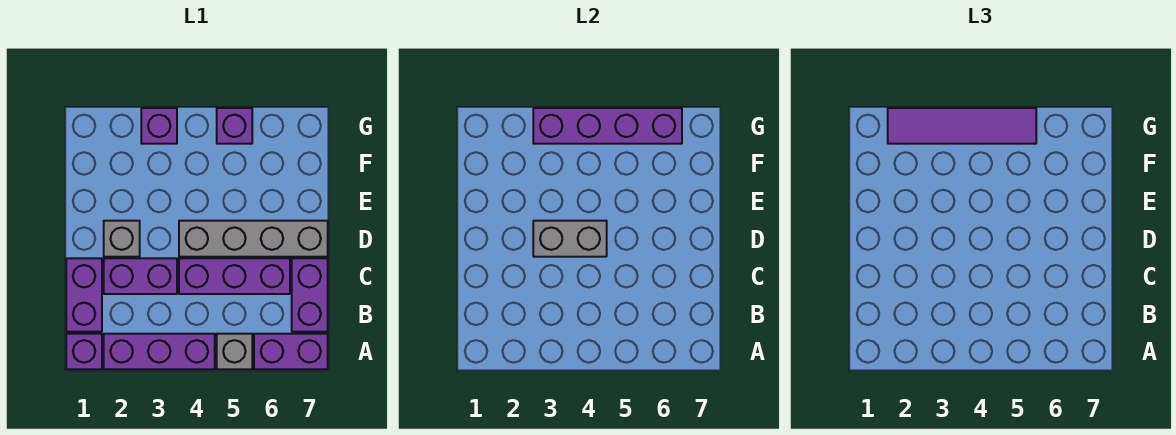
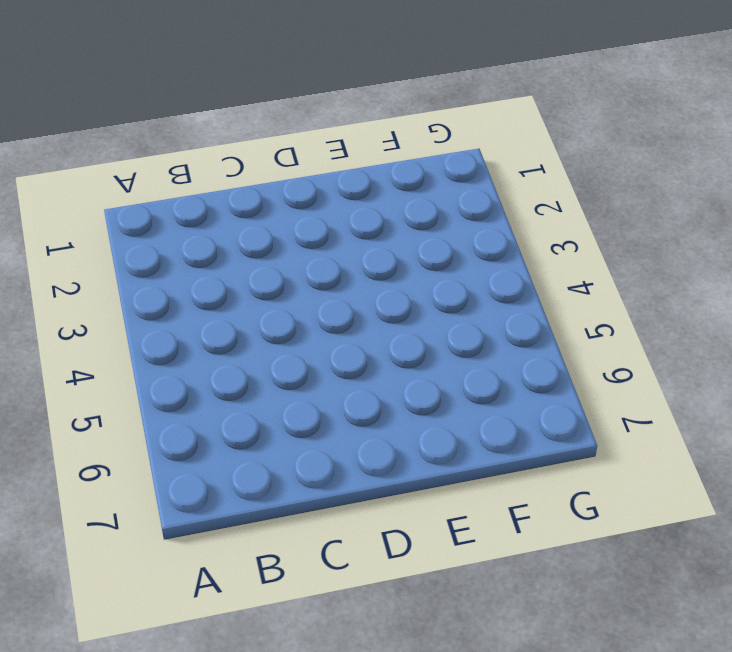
none -> purple 1x1 brick [66,334,102,369]
none -> purple 1x3 brick [104,334,215,369]
none -> grey 1x1 brick [217,334,252,369]

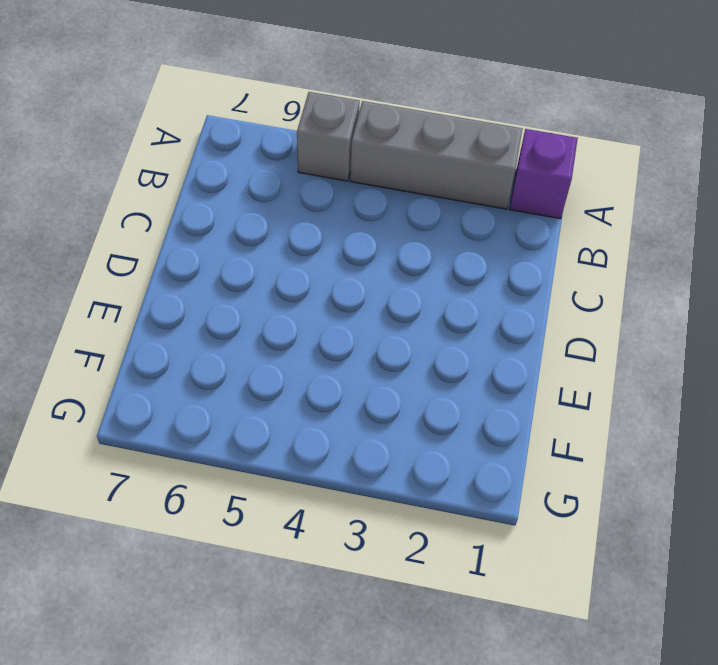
grey 1x3 brick [351,101,522,209] -> purple 1x3 brick [104,334,215,369]
none -> purple 1x2 brick [254,334,328,369]
none -> purple 1x2 brick [66,258,102,332]
none -> purple 1x2 brick [292,258,328,332]

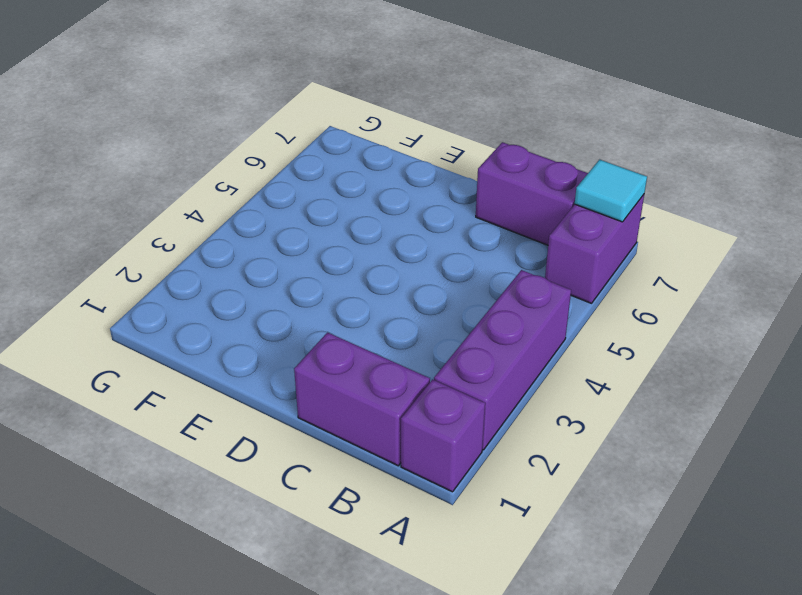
cyan 1x1 tile [575,160,647,222] -> none
none -> grey 1x1 brick [217,334,252,369]
none -> purple 1x2 brick [104,258,177,294]
none -> purple 1x3 brick [179,258,290,294]

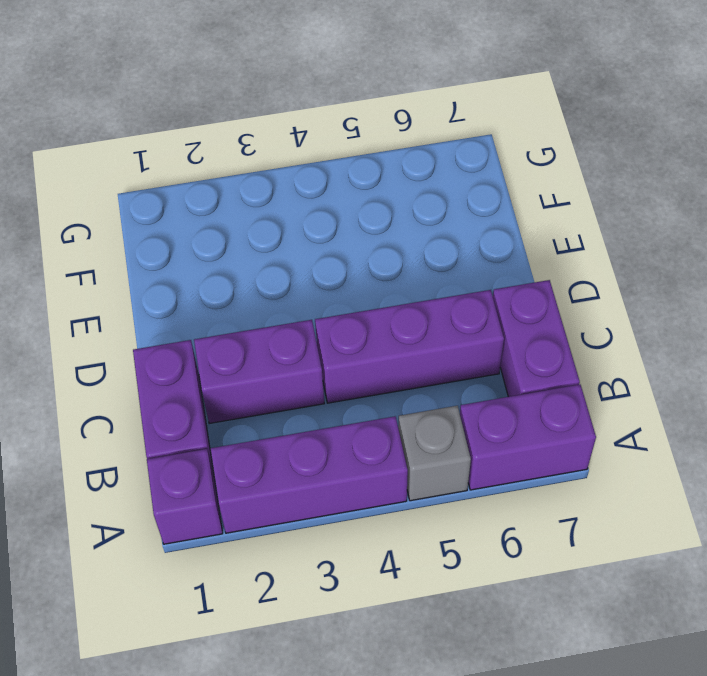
none -> grey 1x1 brick [104,221,140,257]
none -> grey 1x4 brick [179,221,328,257]
none -> purple 1x1 brick [141,108,177,144]

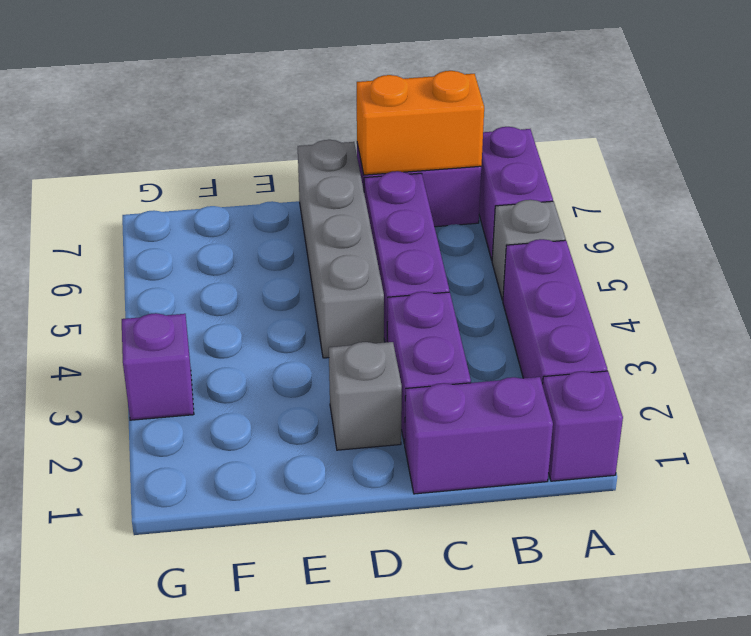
orange 1x2 brick [357,71,484,175] -> none
none -> purple 1x1 brick [217,108,252,144]
none -> grey 1x2 brick [533,221,607,257]
none -> purple 1x4 brick [533,108,682,144]

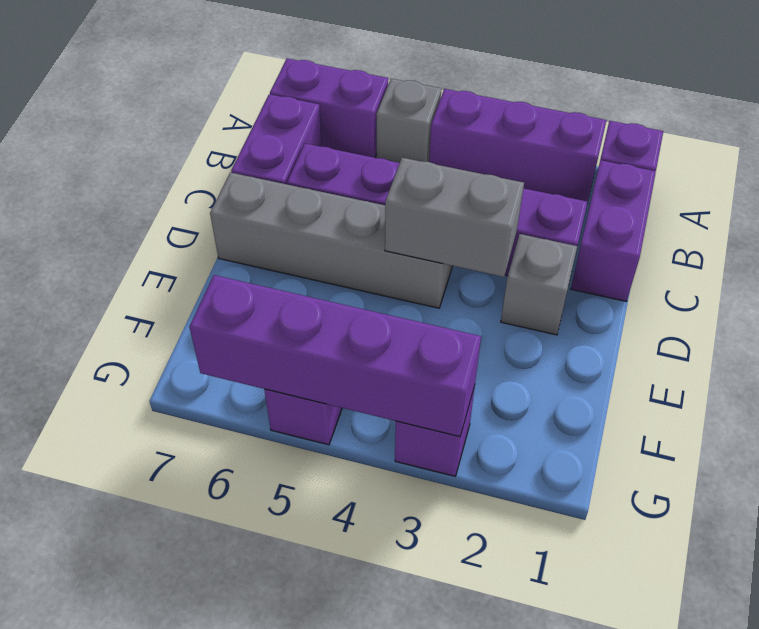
none -> purple 1x4 tile [888,108,1036,144]

